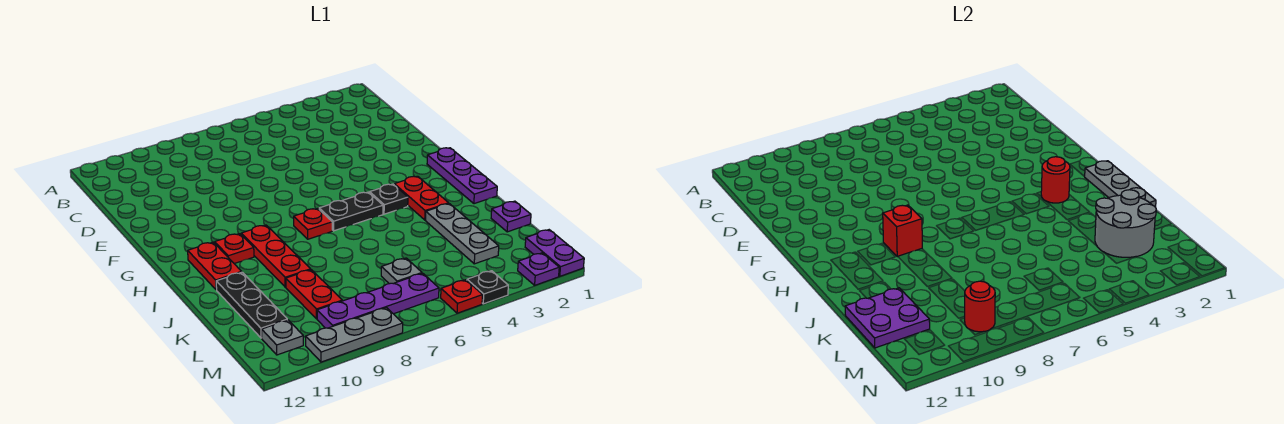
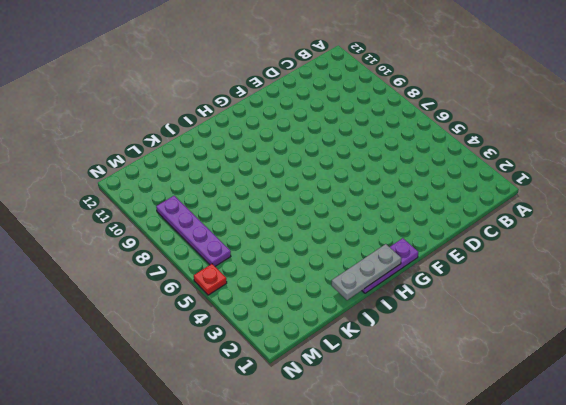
none -> red 1x2 plate [394,176,449,220]
none -> black 1x1 plate [370,184,408,214]
none -> black 1x2 plate [319,192,383,231]

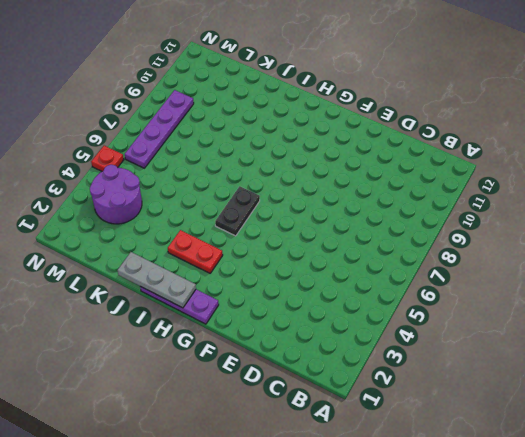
purple 2x2 round brick [90,165,142,224] -> grey 1x3 plate [426,204,499,264]
none -> black 1x1 plate [370,184,408,214]
none -> red 1x1 plate [294,208,332,239]
none -> red 1x3 plate [241,225,311,287]

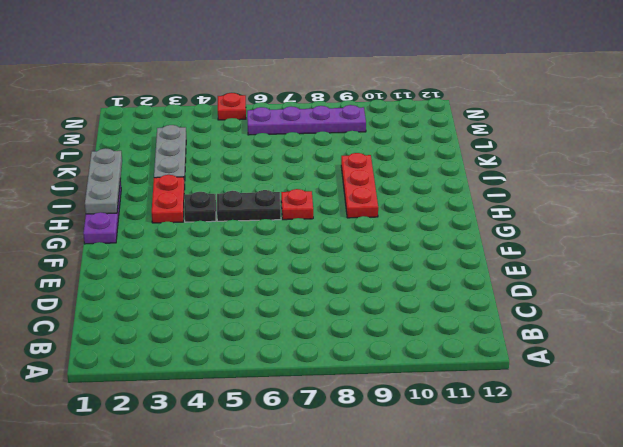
none -> red 1x1 plate [215,234,254,264]
none -> red 1x2 plate [188,242,241,290]
none -> black 1x3 plate [216,272,287,338]

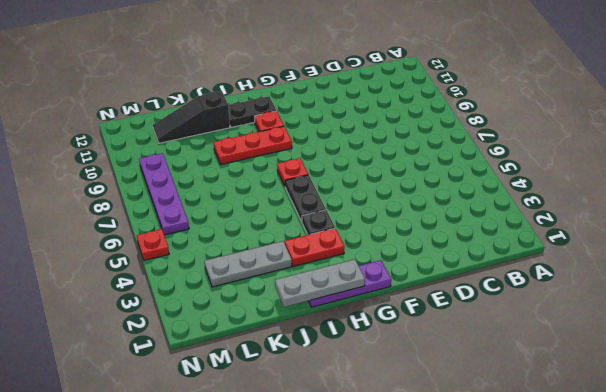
black 1x2 plate [228,96,276,127] -> red 1x2 plate [188,242,241,290]
black 1x3 slope [153,91,230,143] -> black 1x3 plate [216,272,287,338]
none -> purple 1x1 plate [491,201,531,232]
none -> red 1x2 plate [286,270,342,319]
none -> grey 1x1 plate [381,258,422,284]

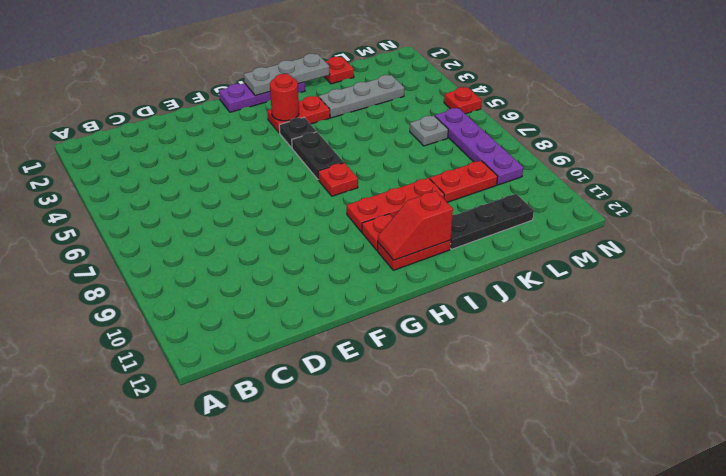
red 1x2 slope [378,191,453,260] -> none
red 1x1 plate [324,57,354,84] -> purple 1x1 plate [491,201,531,232]
none -> purple 1x2 plate [525,230,584,276]
none -> grey 1x1 plate [262,320,303,355]
none -> purple 1x1 plate [518,253,559,285]

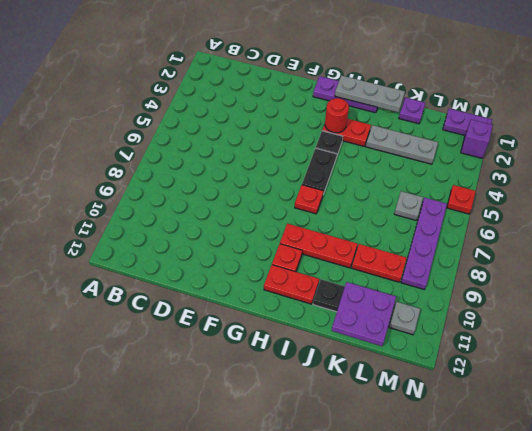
purple 1x1 brick [461,120,493,158] -> purple 1x1 plate [518,253,559,285]
none -> black 1x1 plate [467,271,508,304]
none -> grey 1x3 plate [306,308,403,362]
none -> red 1x1 brick [883,205,922,257]

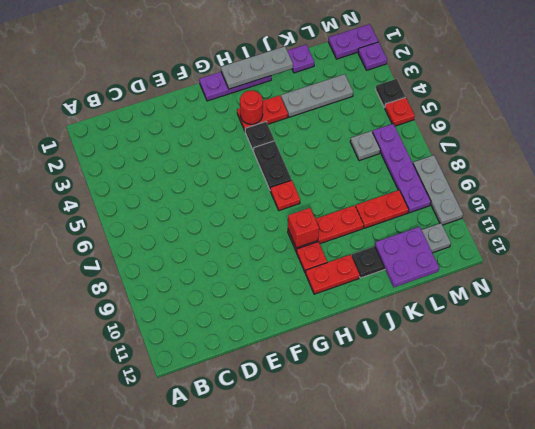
none -> grey 2x2 round brick [1095,190,1156,257]
none -> red 1x1 round brick [964,281,995,332]

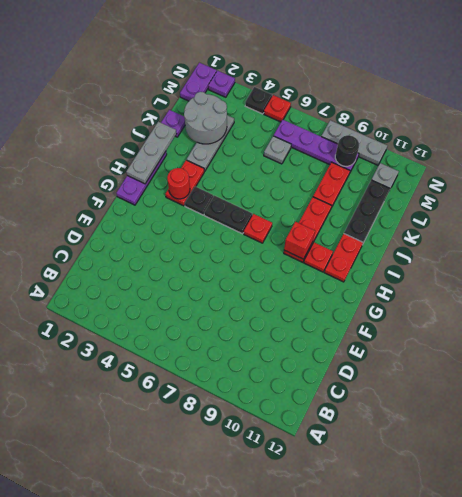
black 1x1 round brick [335,135,359,166] -> red 1x1 round brick [964,281,995,332]
none -> purple 2x2 plate [845,288,930,348]

